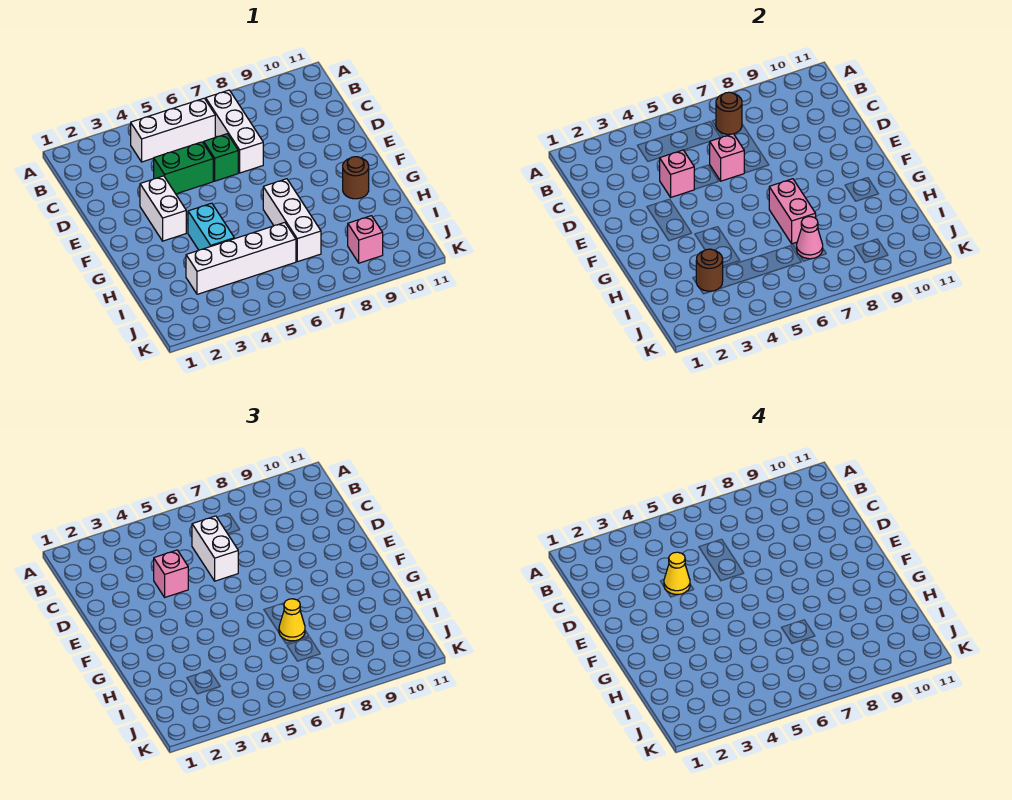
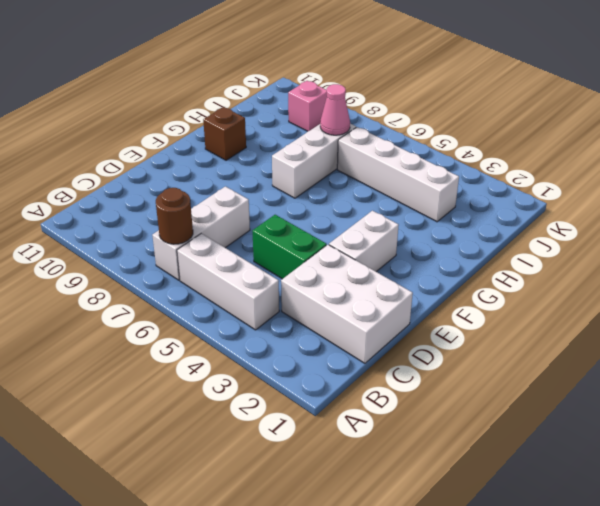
white 2x3 brick [281,245,413,363] -> none
brown 1x1 brick [203,107,246,160] -> brown 1x1 round brick [343,157,369,199]
none -> green 1x1 brick [204,134,238,181]
none -> cyan 1x2 brick [188,203,234,250]
none -> pink 1x1 brick [660,150,694,197]

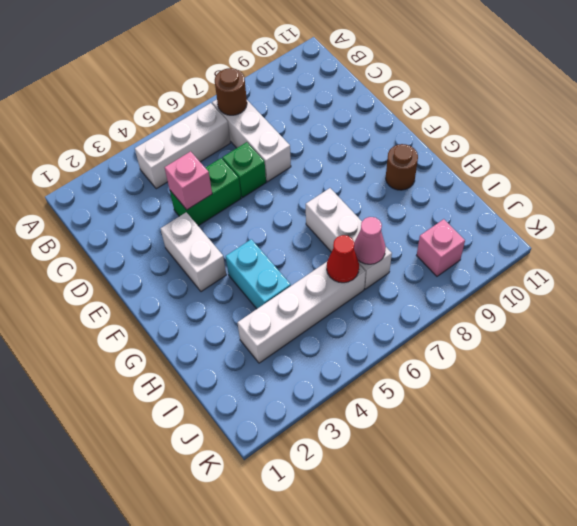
red 1x1 cone [327,235,359,283] -> none
none -> pink 1x1 brick [710,134,744,181]
none -> pink 1x2 brick [769,179,816,244]
none -> brown 1x1 round brick [696,249,723,292]

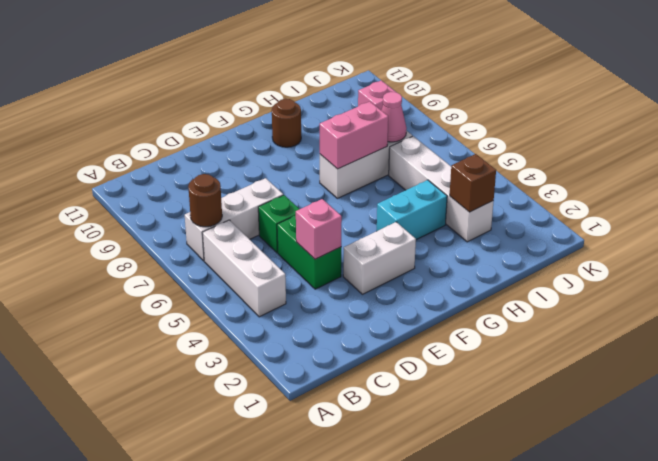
brown 1x1 brick [450,154,496,212] -> brown 1x1 round brick [696,249,723,292]
none -> pink 1x1 brick [710,134,744,181]
none -> white 1x2 brick [192,516,238,581]
none -> pink 1x1 brick [154,550,188,597]

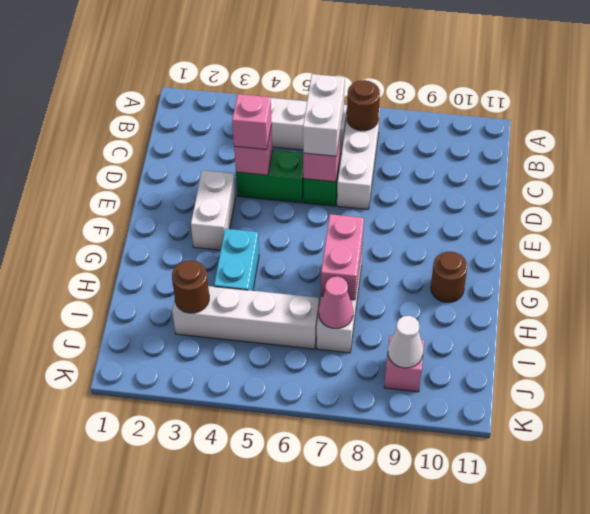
white 1x1 cone [388,316,423,368] -> none
none -> yellow 1x1 cone [279,599,305,641]
none -> yellow 1x1 cone [664,552,690,594]

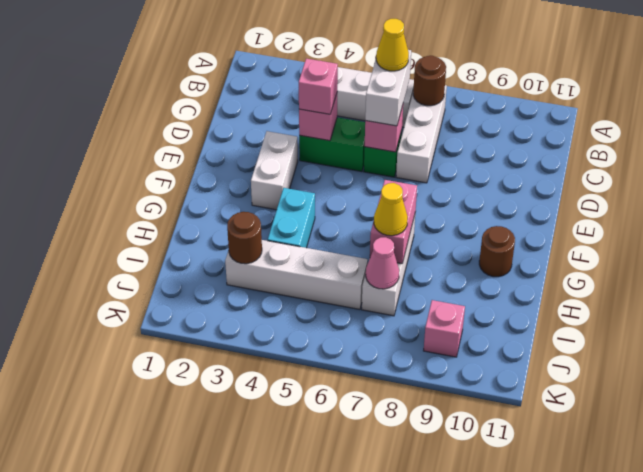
yellow 1x1 cone [376,19,409,71] -> yellow 1x1 cone moved to [664,552,690,594]

